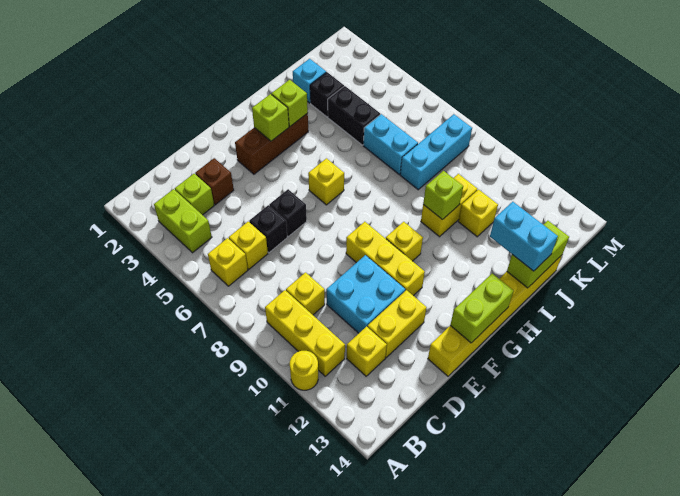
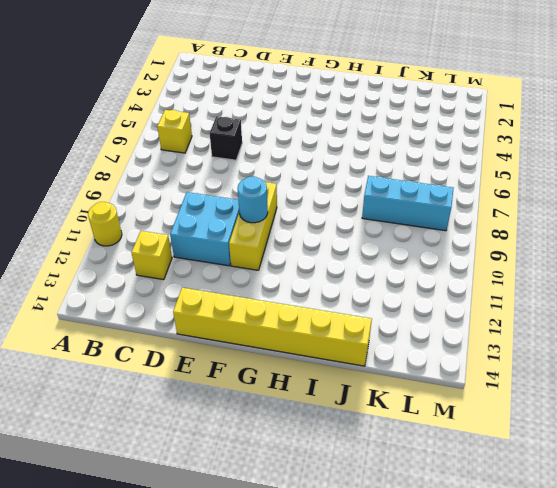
cyan 1x1 round brick [238,176,268,223] -> none
none -> lime 1x2 brick [154,189,212,253]
none -> yellow 1x3 brick [265,290,345,376]
none -> lime 1x1 brick [175,174,214,215]
none -> yellow 1x1 brick [229,222,268,269]

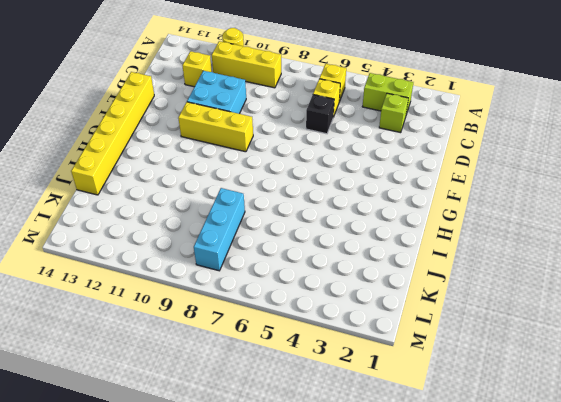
none -> yellow 1x1 brick [286,272,325,315]
none -> brown 1x1 brick [195,158,234,205]
none -> yellow 1x2 brick [367,290,427,358]
none -> black 1x1 brick [269,189,307,236]

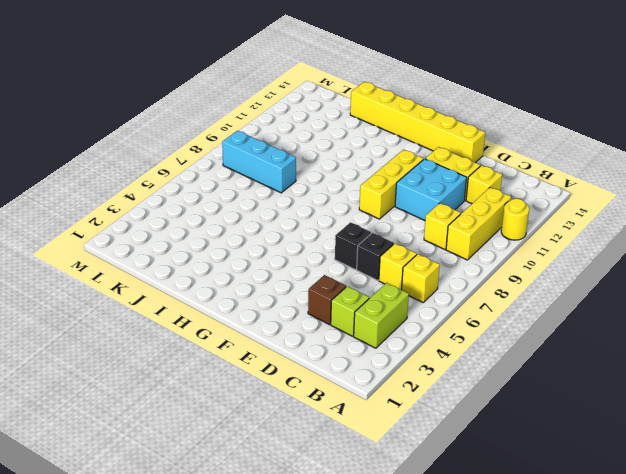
none -> brown 1x3 brick [235,113,308,174]
none -> yellow 1x1 brick [308,158,344,205]
none -> yellow 1x1 brick [386,222,423,261]
none -> yellow 1x2 brick [421,174,477,237]

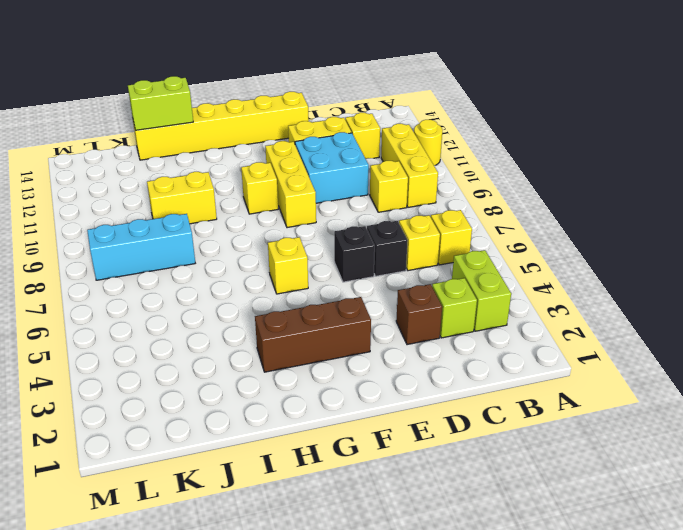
none -> cyan 1x1 brick [293,59,326,103]
none -> black 1x1 brick [310,72,344,117]
none -> black 1x2 brick [328,86,380,145]
none -> cyan 1x2 brick [363,114,418,174]

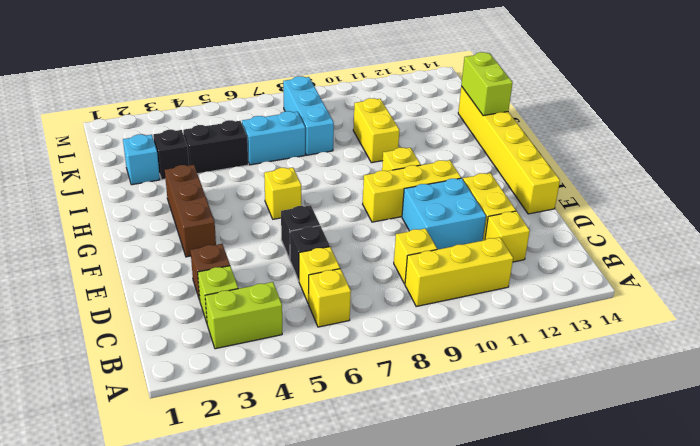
none -> yellow 1x1 round brick [290,351,318,390]
none -> yellow 1x1 brick [458,190,498,237]
none -> lime 1x2 brick [450,274,514,343]
none -> lime 1x1 brick [252,94,289,141]

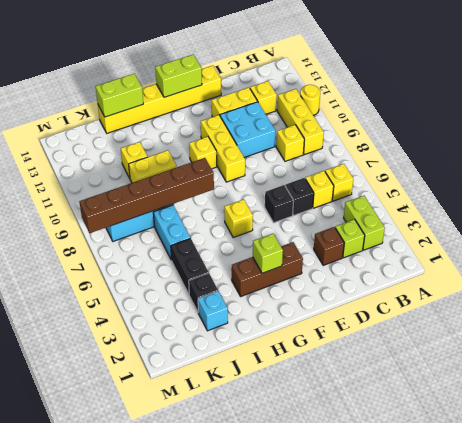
brown 1x6 brick [79,158,214,233] -> none
none -> lime 1x1 brick [271,80,308,126]
none -> lime 1x1 brick [423,171,463,220]
none -> cyan 1x2 brick [490,202,558,271]

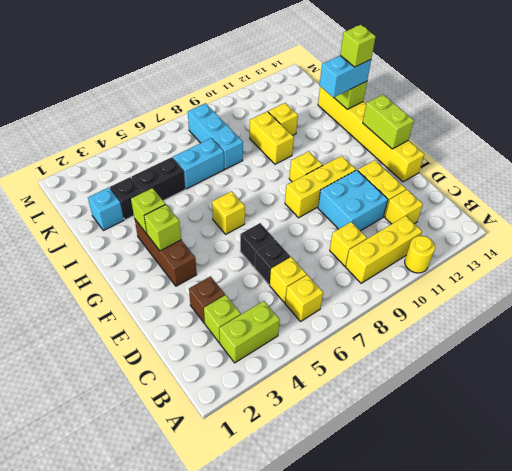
lime 1x1 brick [340,25,376,67] -> lime 1x1 brick moved to [423,171,463,220]

